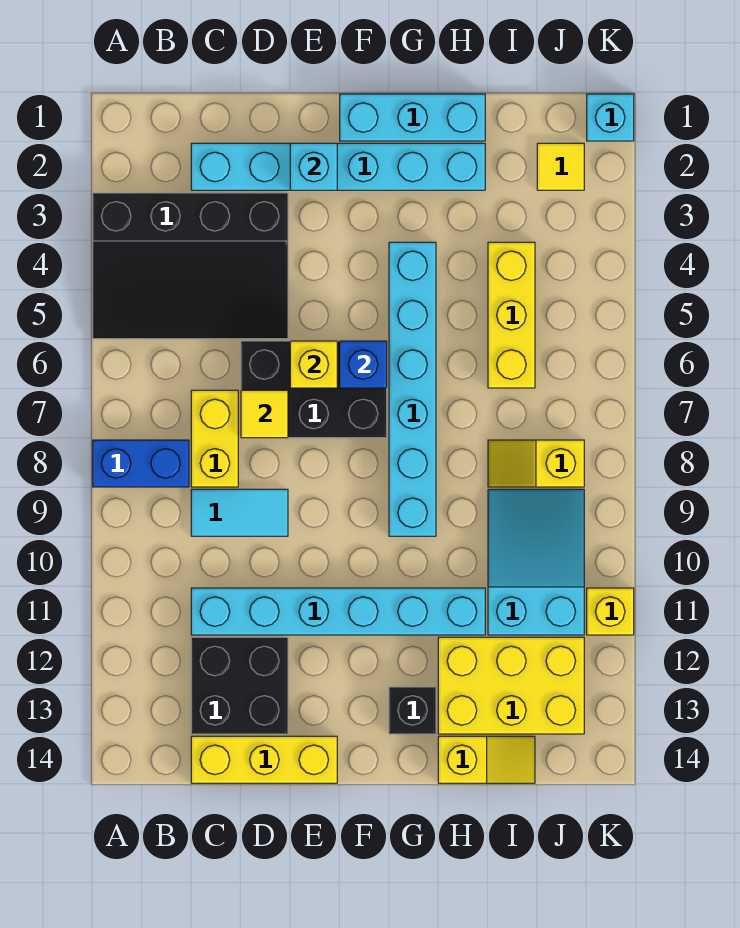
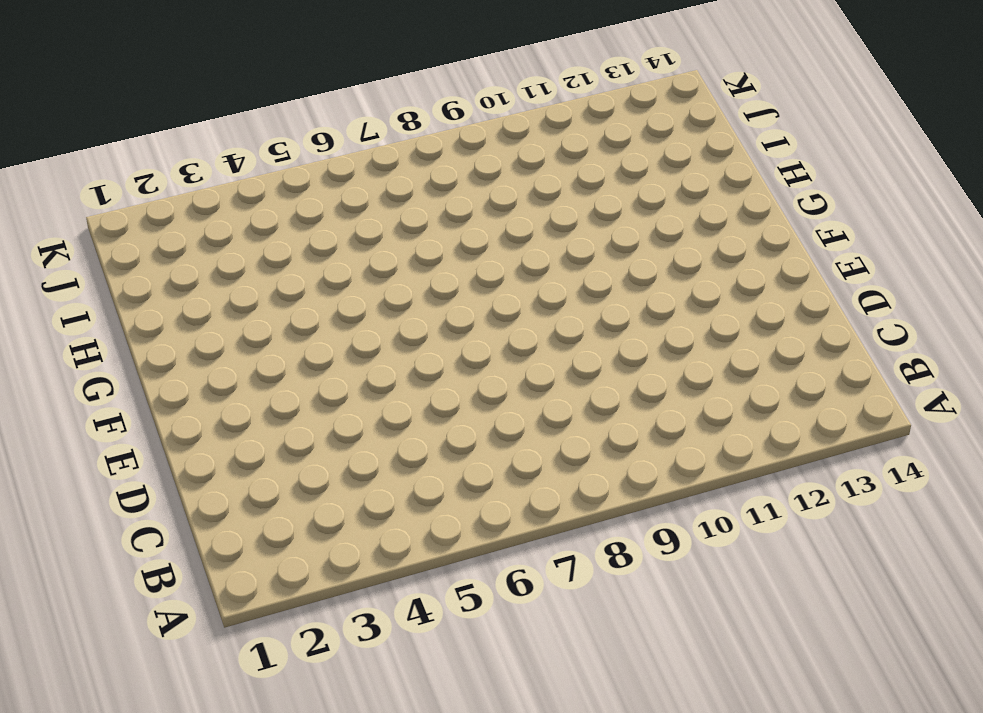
none -> black 3x4 slope [93,193,288,339]
none -> blue 1x2 brick [93,440,189,487]
none -> cyan 1x6 brick [191,143,485,190]

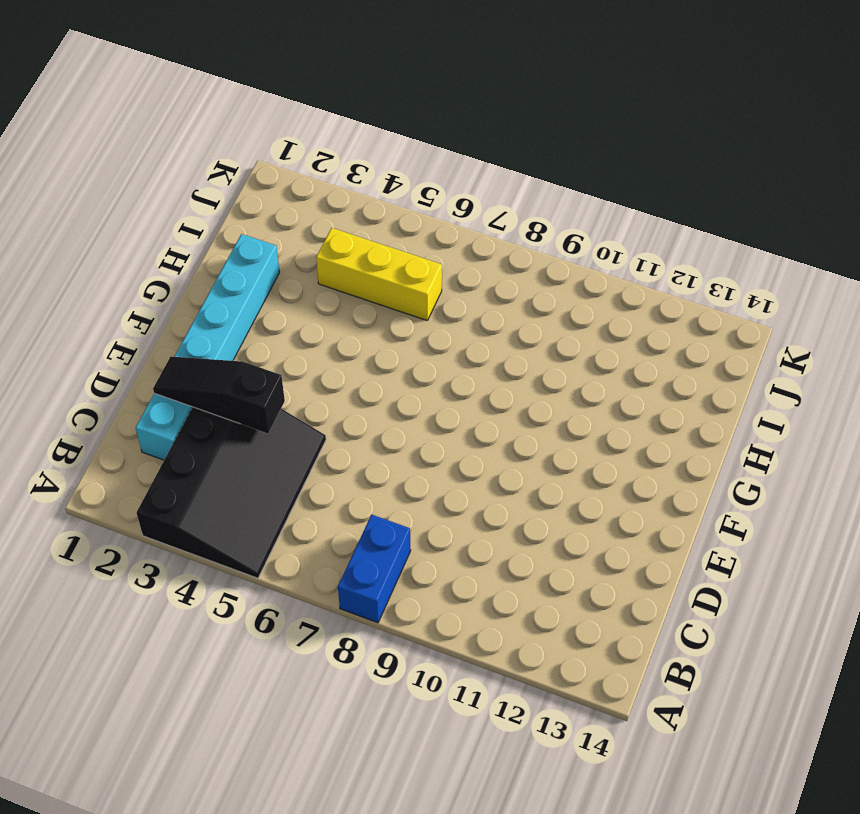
black 1x3 slope [153,357,285,433] -> none
none -> yellow 1x2 brick [191,390,238,487]
none -> cyan 1x2 tile [191,489,288,536]
none -> cyan 1x6 brick [191,588,485,635]

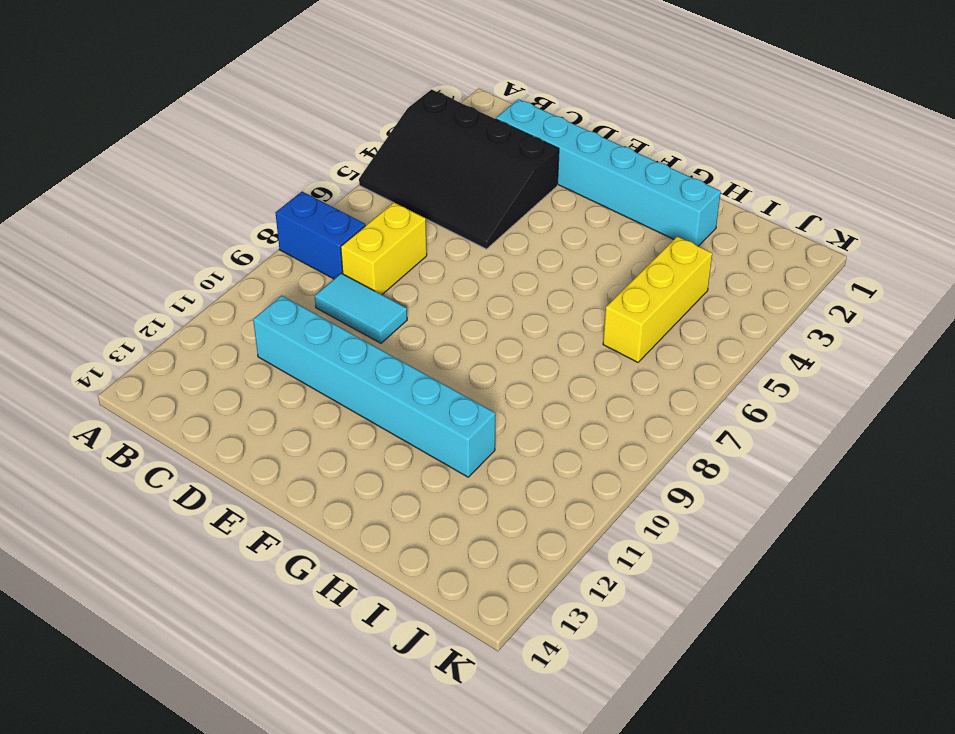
none -> black 2x2 brick [191,637,288,734]
none -> yellow 1x3 brick [191,736,337,783]
none -> black 2x3 brick [241,341,387,438]

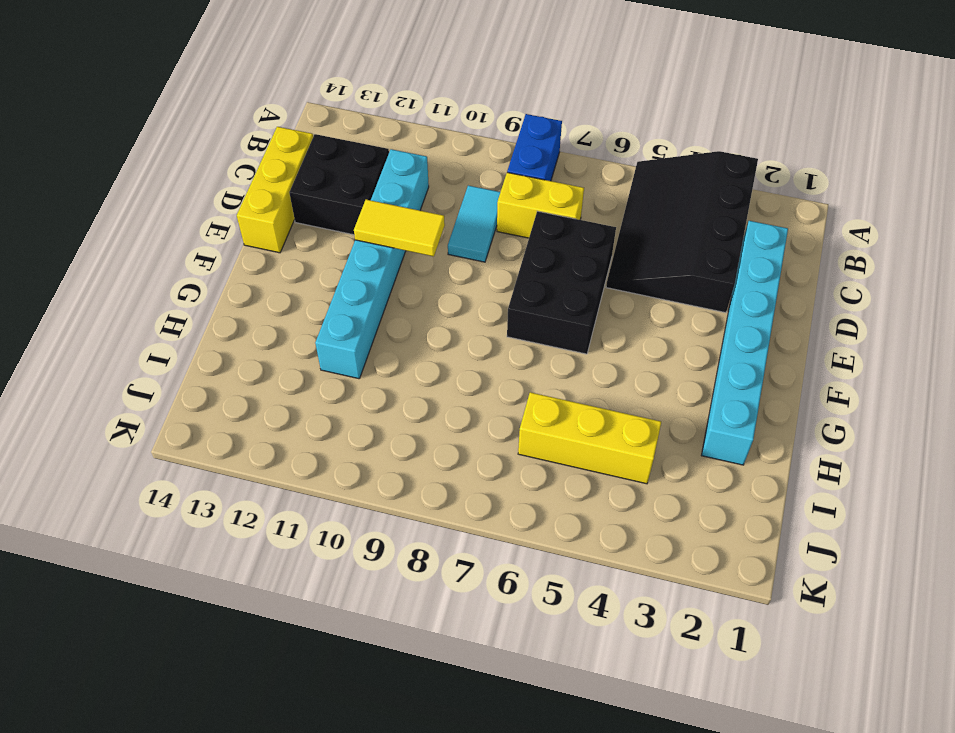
yellow 1x2 tile [354,200,445,256] -> none
none -> cyan 1x3 brick [340,94,485,141]
none -> cyan 1x6 brick [389,242,436,536]
none -> black 1x1 brick [389,687,436,734]

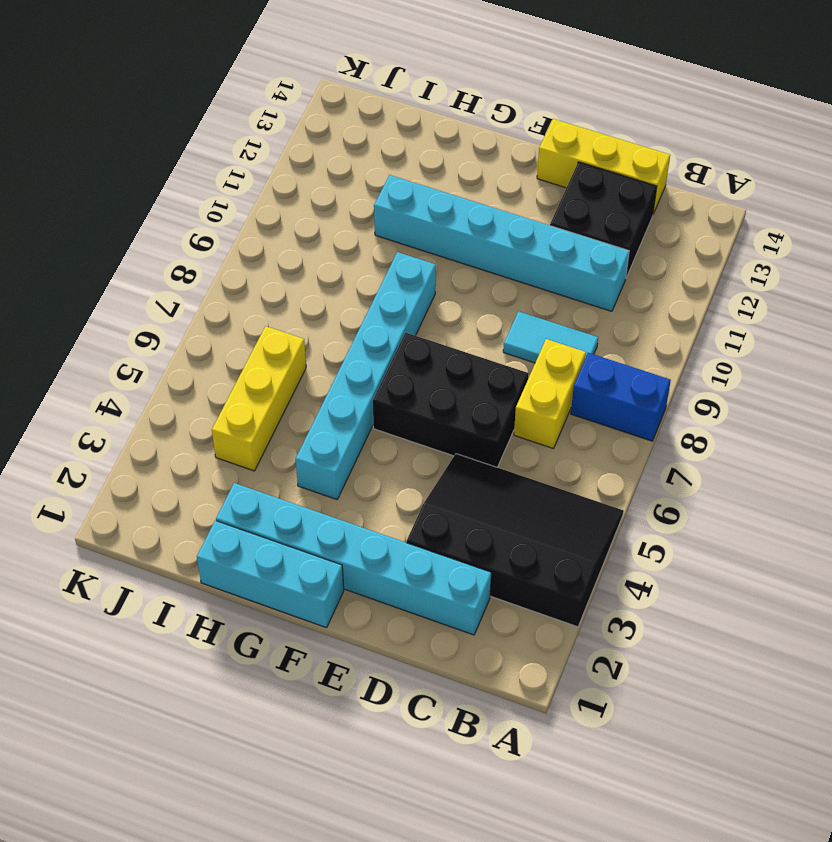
none -> black 1x1 brick [389,687,436,734]
none -> yellow 2x3 brick [438,637,584,734]
none -> yellow 1x2 slope [438,736,535,783]

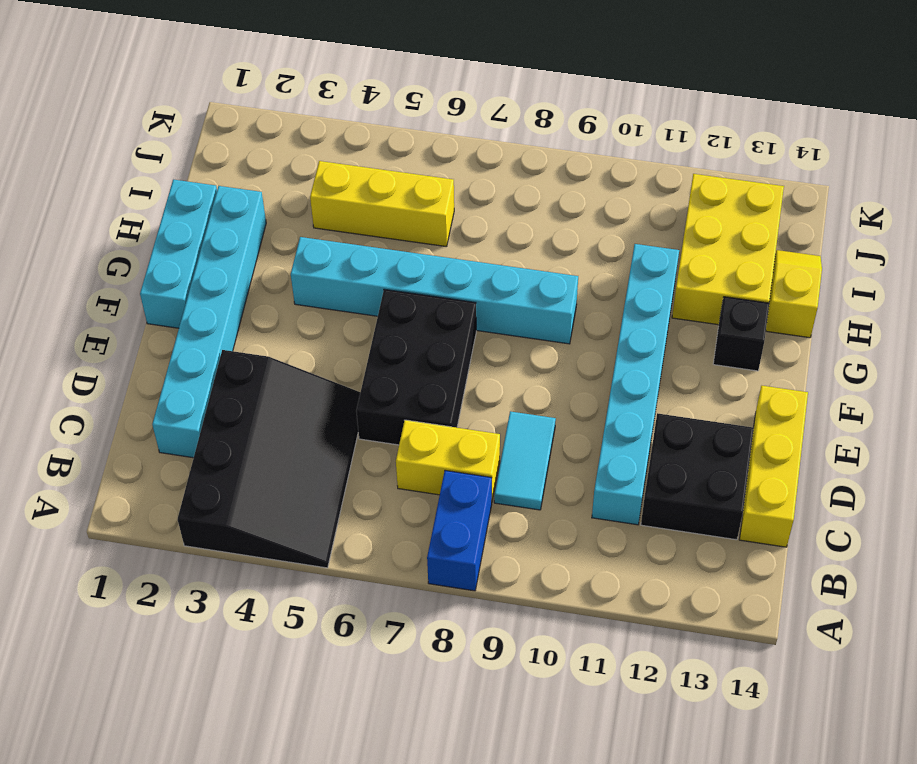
none -> yellow 1x2 slope [488,440,584,487]
none -> cyan 2x3 slope [488,489,584,635]
none -> yellow 1x1 tile [537,143,584,190]

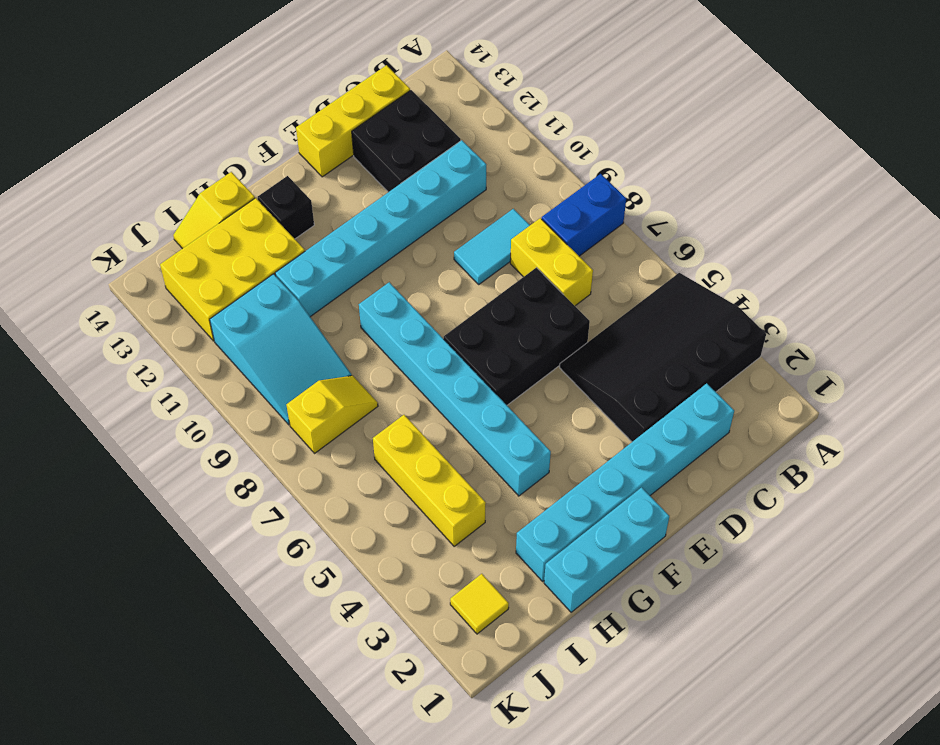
none -> cyan 1x1 brick [587,94,634,141]
none -> yellow 1x1 brick [587,588,634,635]
none -> yellow 1x1 tile [241,390,288,438]

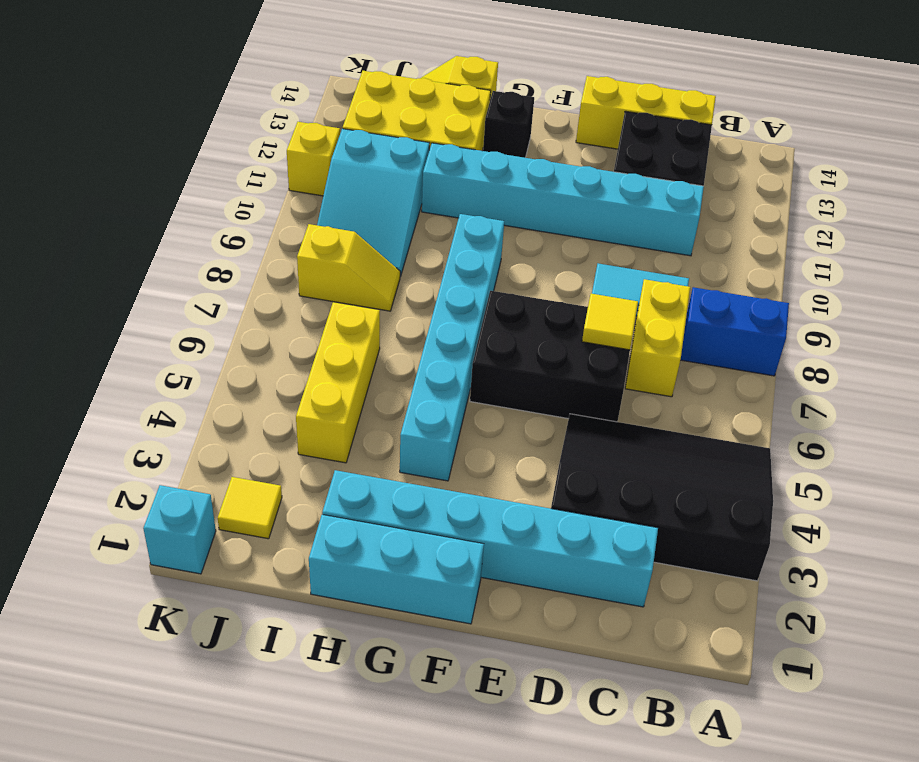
none -> cyan 1x1 brick [290,143,337,190]
none -> yellow 1x1 brick [290,341,337,388]
none -> blue 1x1 brick [340,341,387,388]

